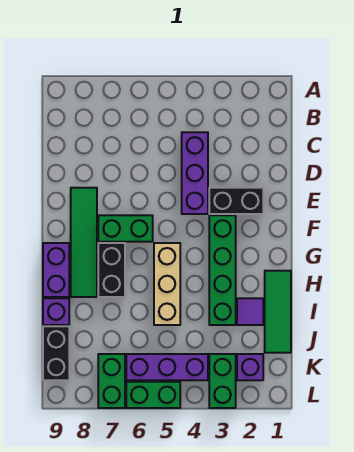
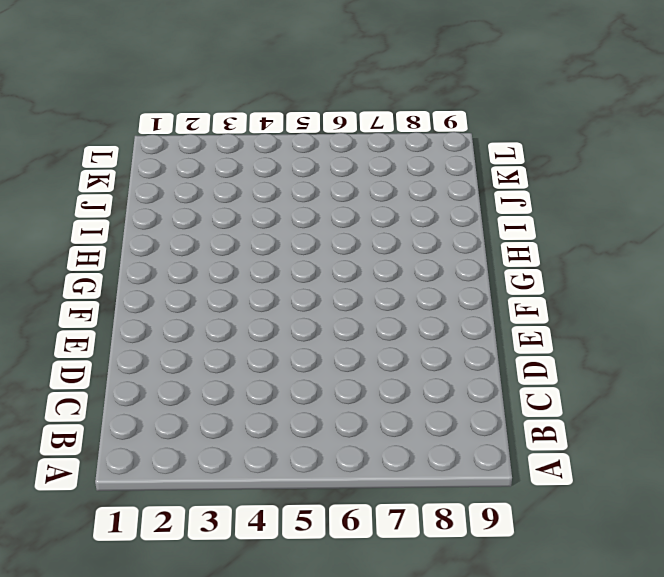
none -> purple 1x3 brick [182,132,208,214]
none -> black 1x2 brick [209,188,263,214]
none -> green 1x4 tile [71,188,97,297]

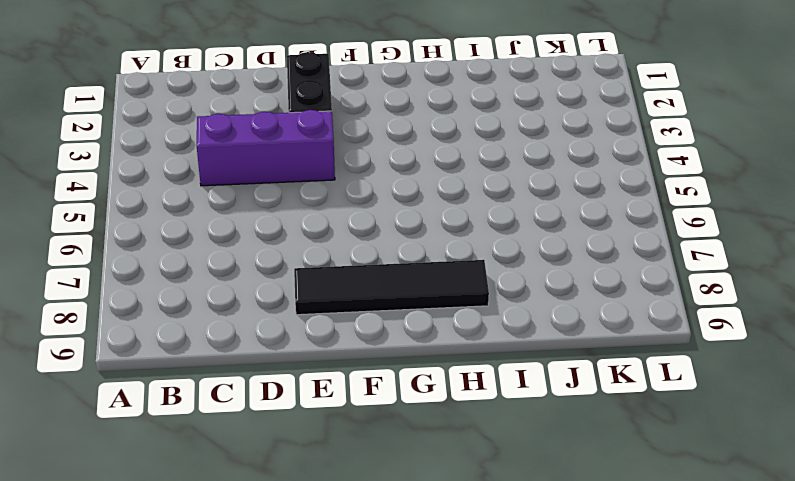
black 1x4 tile [294,260,489,315] -> green 1x4 tile [71,188,97,297]
none -> green 1x4 brick [209,215,236,325]
none -> green 1x2 brick [98,215,153,242]
none -> tan 1x3 brick [154,243,180,325]

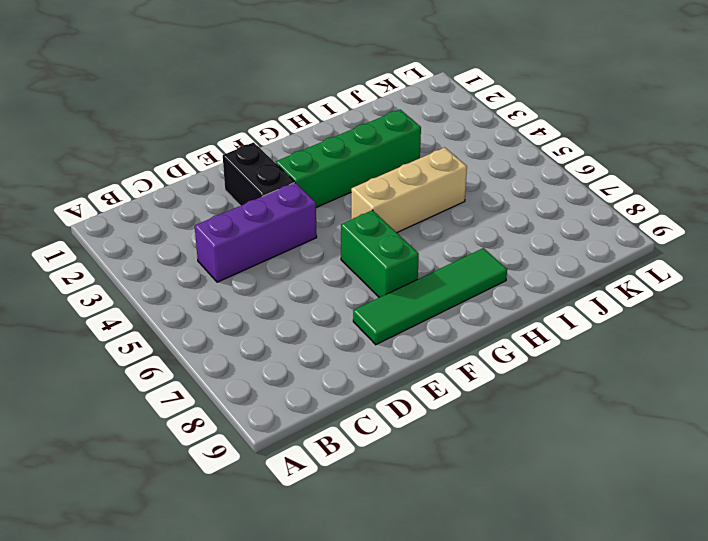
none -> black 1x2 brick [98,243,125,297]
none -> purple 1x2 brick [43,243,69,297]
none -> green 1x3 tile [265,271,291,353]

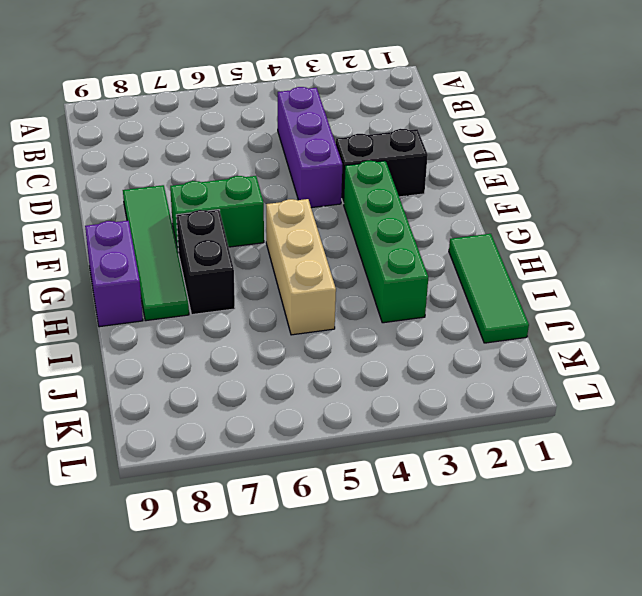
none -> purple 1x1 tile [237,298,263,325]
none -> purple 1x1 brick [43,298,69,325]
none -> black 1x2 brick [43,326,69,380]

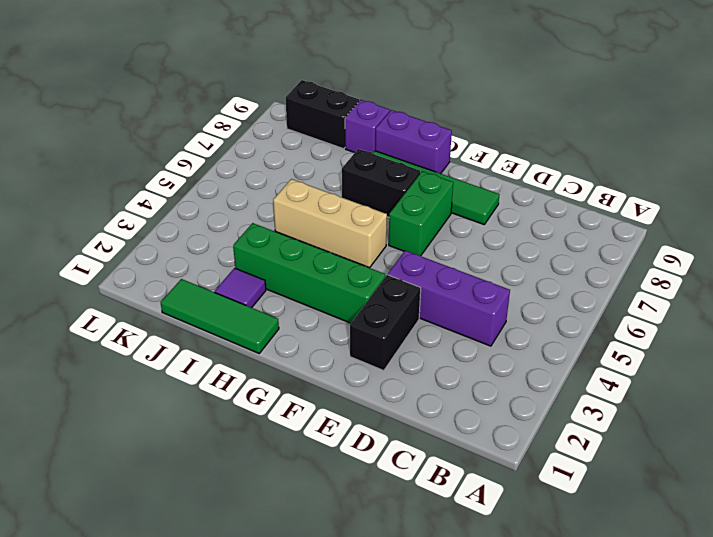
none -> purple 1x1 brick [237,354,263,380]
none -> green 1x2 brick [209,354,236,408]
none -> purple 1x3 brick [126,354,208,380]

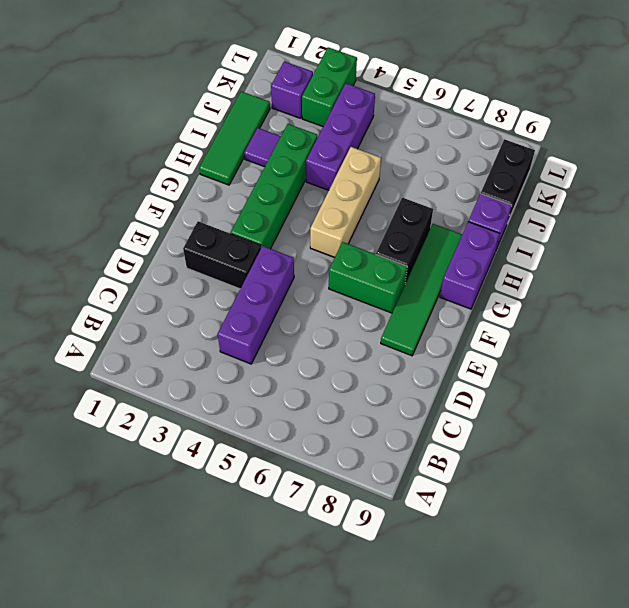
purple 1x3 brick [306,83,375,190] -> purple 1x3 brick turned to [126,354,208,380]
none -> green 1x2 brick [98,354,125,408]
none -> green 1x2 brick [126,382,180,408]

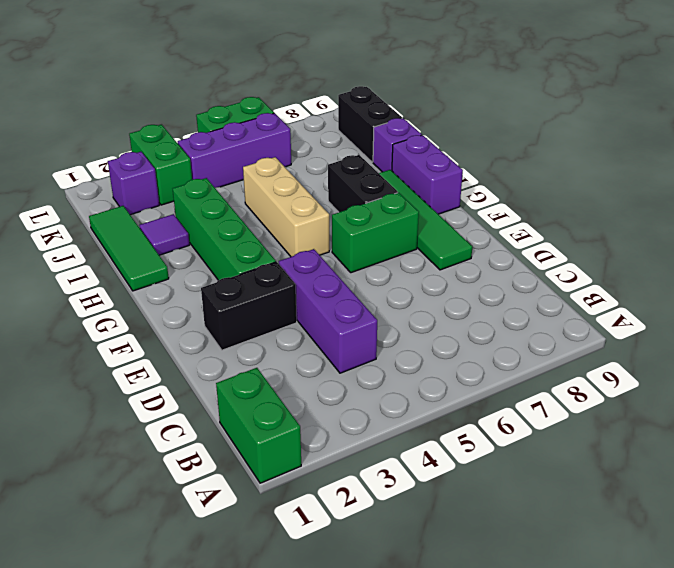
green 1x2 brick [216,368,301,483] -> green 1x2 brick moved to [98,354,125,408]

